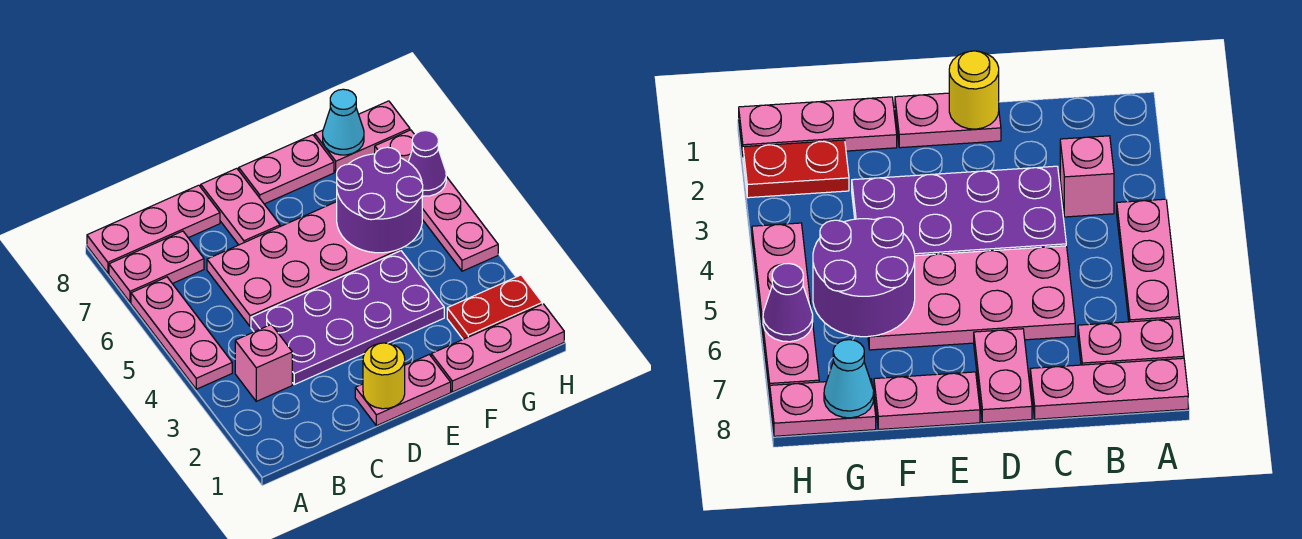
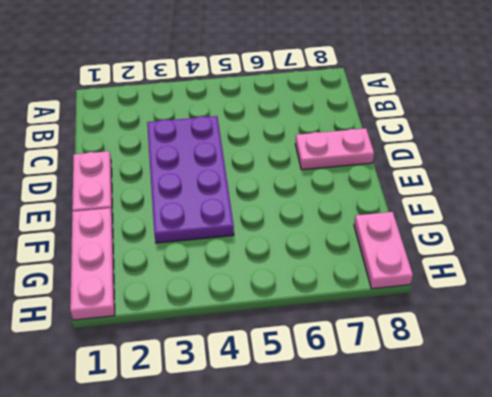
none -> pink 1x3 plate [131,277,232,389]
none -> pink 1x2 plate [109,231,204,302]
none -> pink 1x3 plate [87,185,220,273]

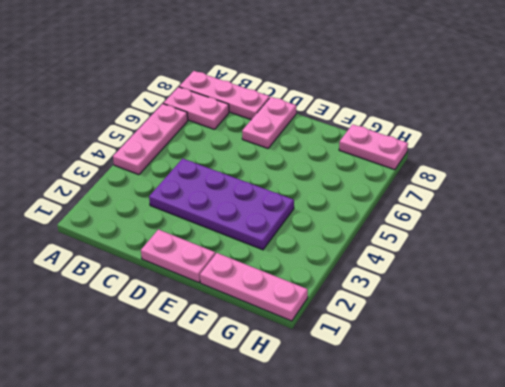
none -> pink 1x1 brick [235,325,292,401]
none -> pink 2x4 plate [207,202,400,327]
none -> pink 1x2 plate [239,135,334,204]

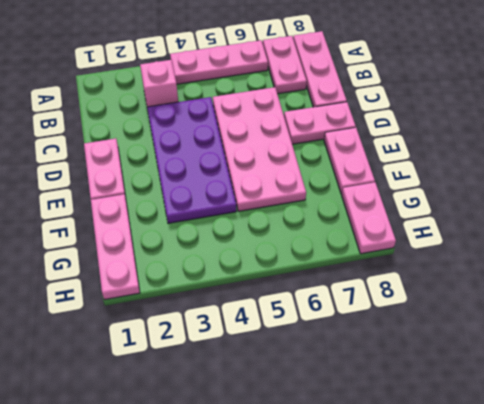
none -> red 1x2 plate [447,275,542,339]
none -> pink 1x4 plate [375,130,498,271]
none -> yellow 1x1 round brick [363,343,405,409]

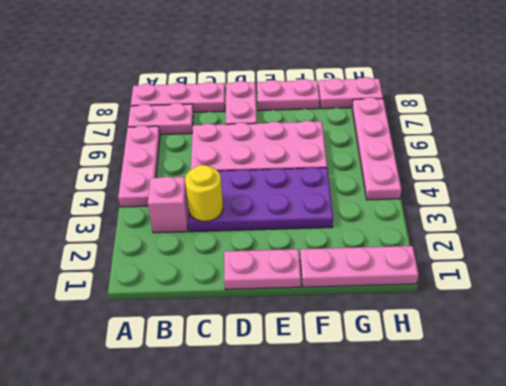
yellow 1x1 round brick [185,165,223,222] -> yellow 1x1 round brick moved to [363,343,405,409]
none -> red 1x2 plate [447,275,542,339]
none -> purple 2x2 round brick [337,147,423,253]
none -> cyan 1x1 cone [323,89,364,155]

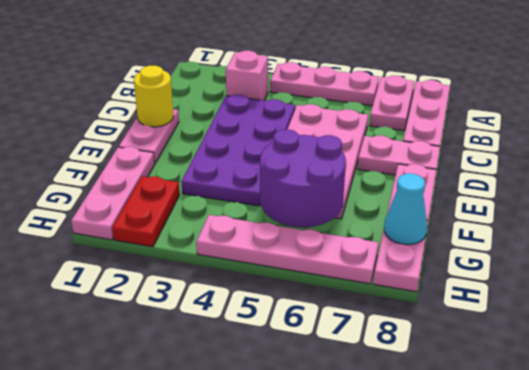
none -> purple 1x1 cone [408,131,446,196]

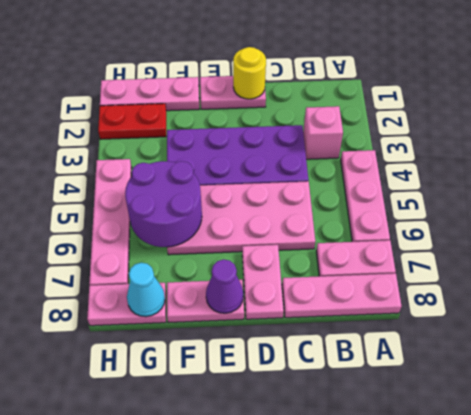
purple 1x1 cone [206,259,243,313] -> purple 1x1 cone moved to [408,131,446,196]

